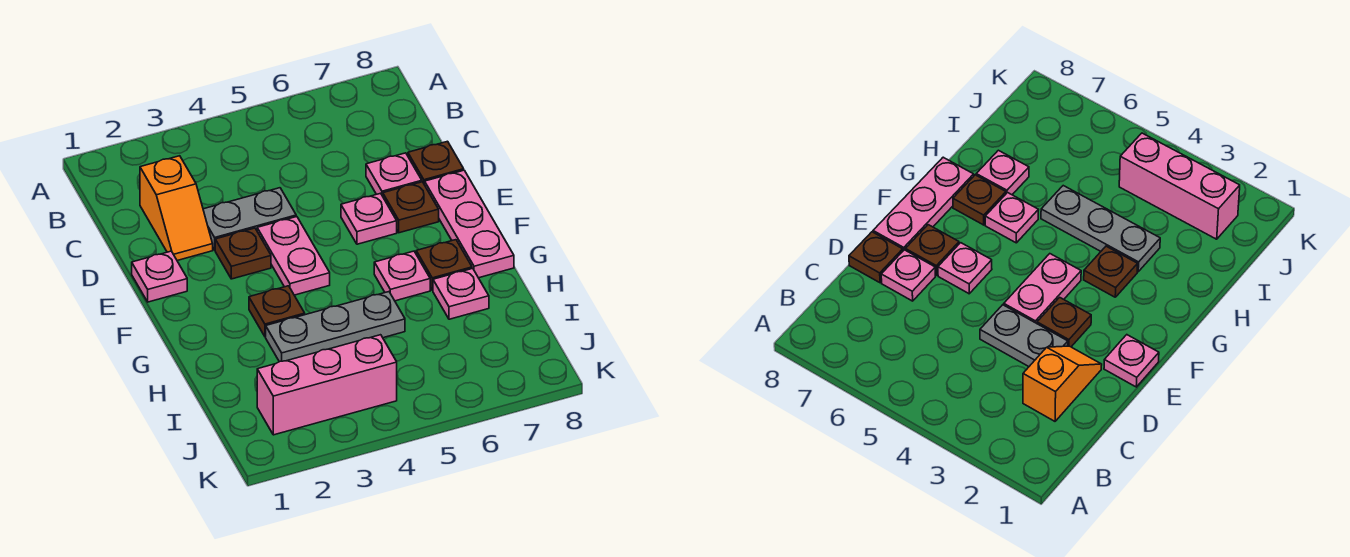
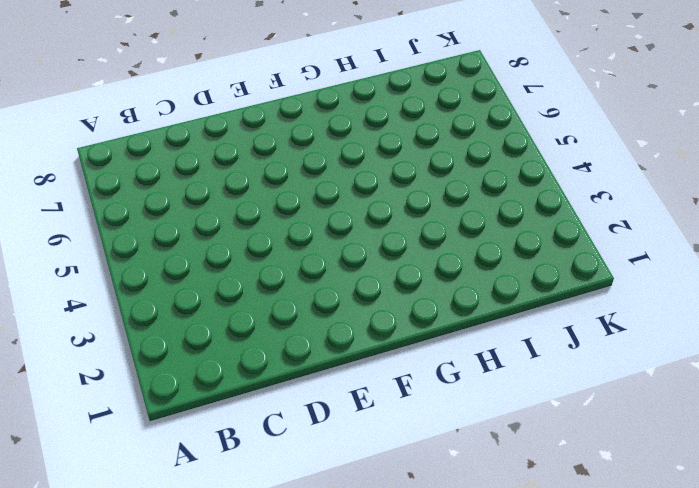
none -> orange 1x2 slope [140,156,213,261]
none -> grey 1x2 plate [203,188,296,250]
none -> pink 1x1 plate [366,153,422,196]

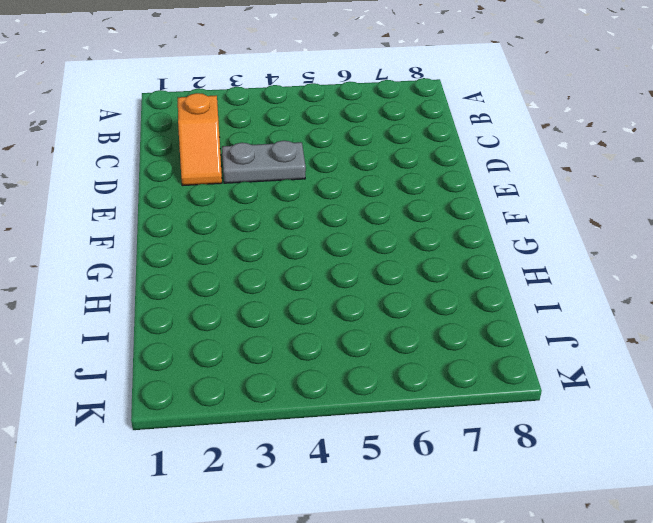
none -> pink 1x1 plate [366,153,422,196]
none -> brown 1x1 plate [408,141,464,185]
none -> pink 1x1 plate [132,251,187,302]

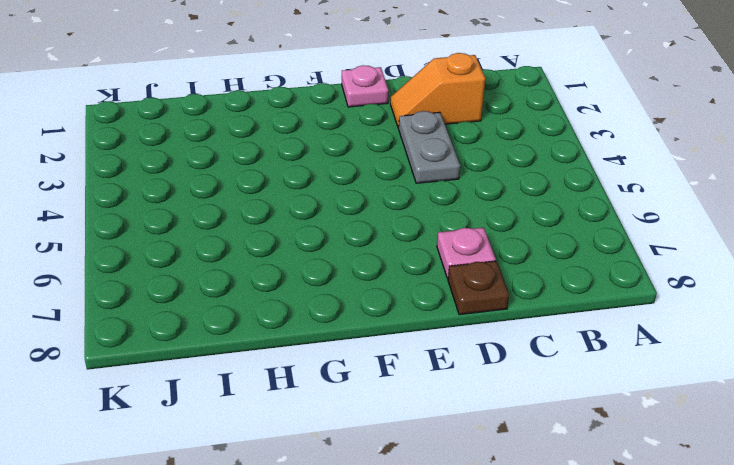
none -> brown 1x1 plate [215,228,271,279]
none -> pink 1x2 plate [257,216,330,295]
none -> pink 1x1 plate [341,193,397,244]

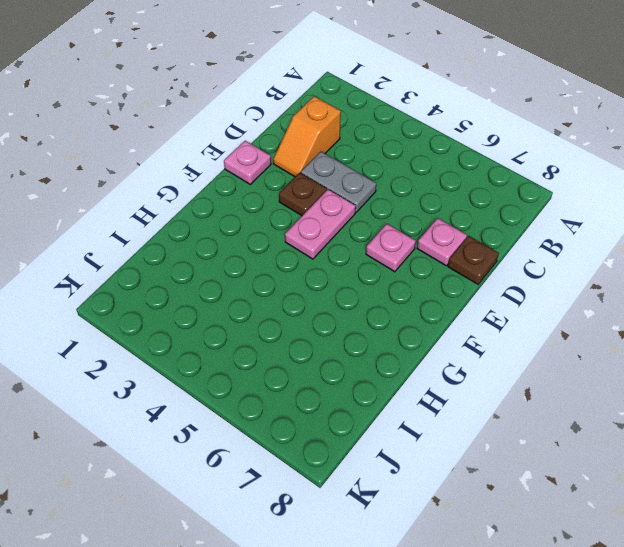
none -> brown 1x1 plate [383,182,439,233]
none -> pink 1x3 plate [425,170,514,278]
none -> brown 1x1 plate [249,286,305,337]

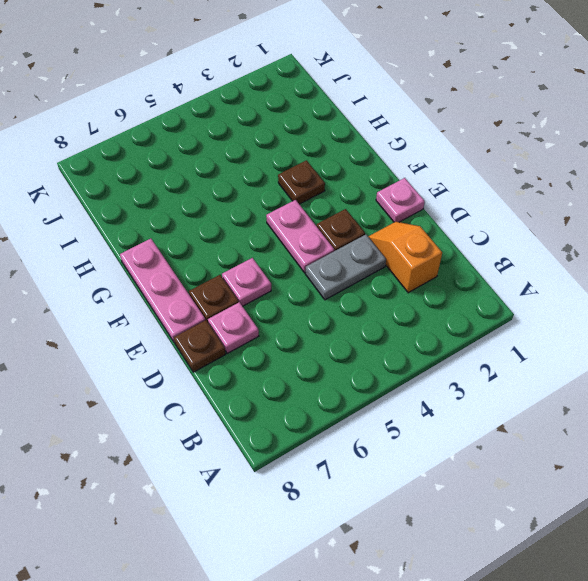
none -> pink 1x1 plate [374,251,430,301]
none -> brown 1x1 plate [416,240,472,290]
none -> grey 1x3 plate [266,292,405,362]

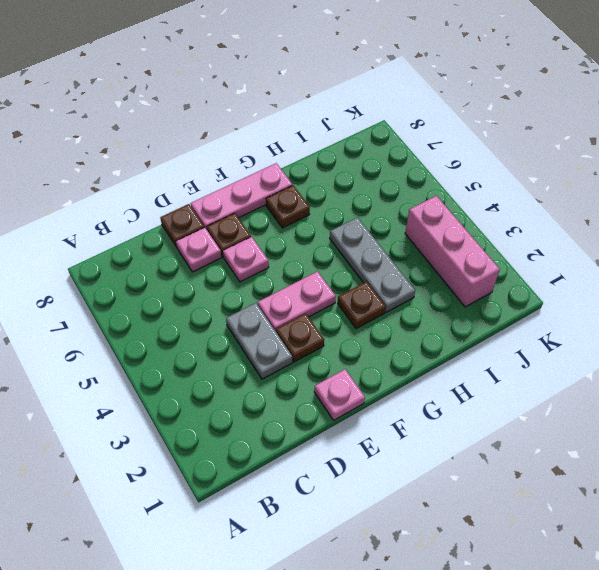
none -> orange 1x2 slope [140,156,213,261]
none -> pink 1x1 plate [374,251,430,301]
none -> pink 1x1 plate [433,268,489,319]

